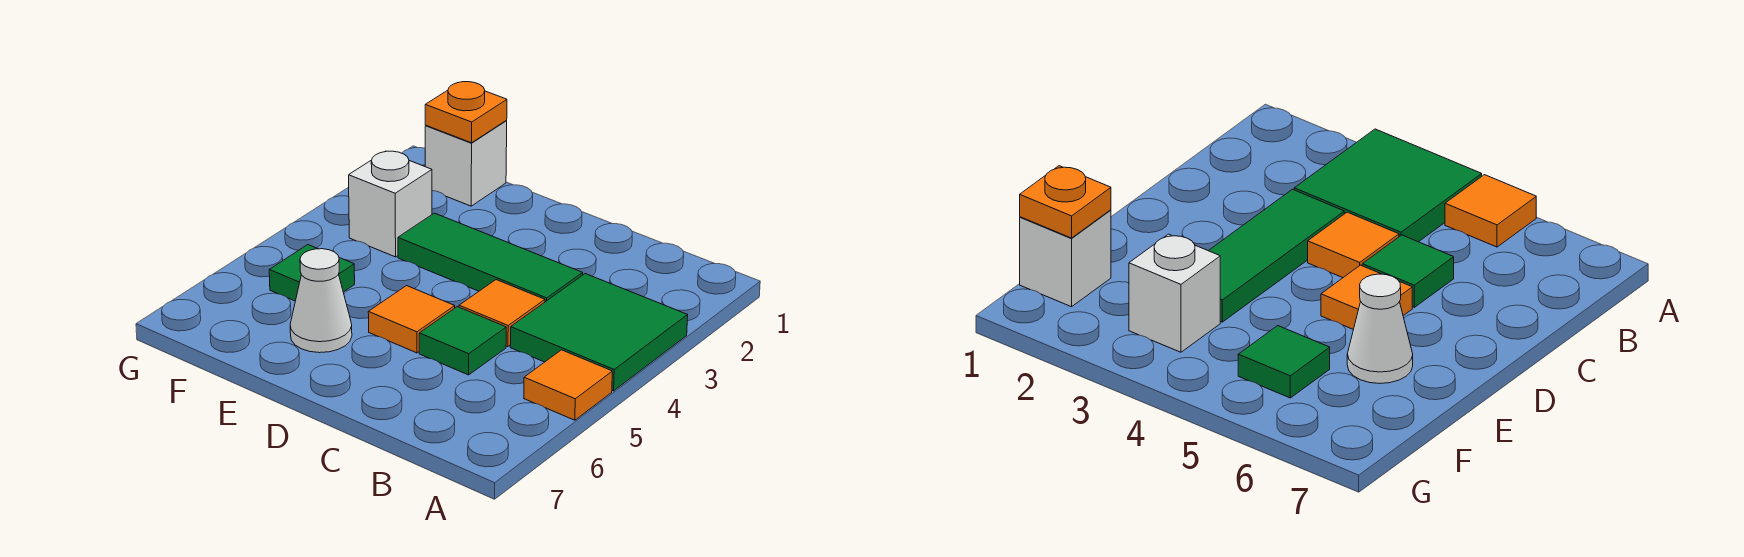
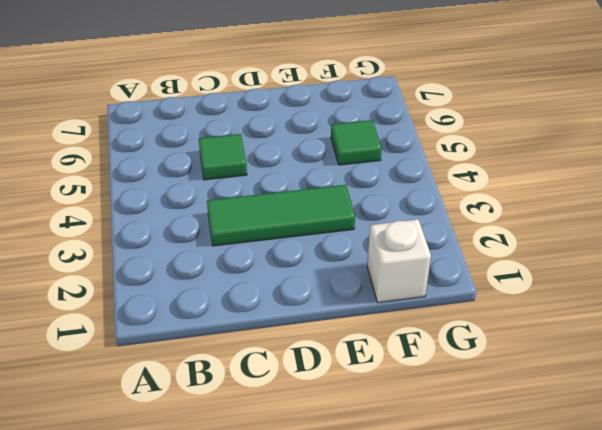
none -> green 2x2 tile [510,274,688,391]
none -> orange 1x1 tile [524,350,612,420]

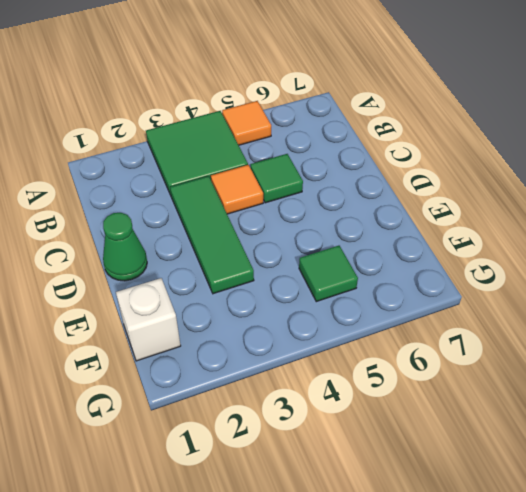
green 1x1 cone [103,213,147,281] -> none
none -> orange 1x1 tile [368,286,455,353]
none -> white 1x1 cone [290,249,352,353]

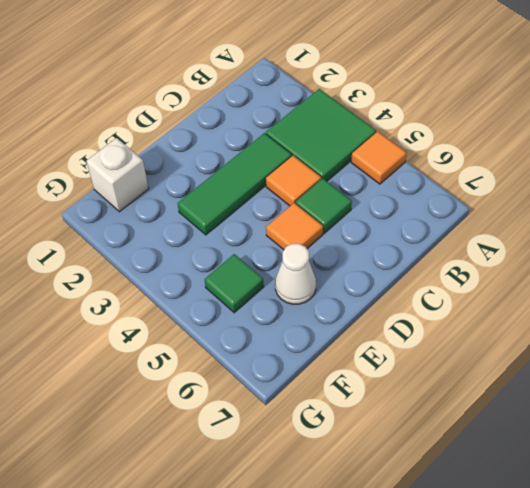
none -> white 1x1 brick [349,151,432,257]
none -> orange 1x1 plate [425,82,507,143]

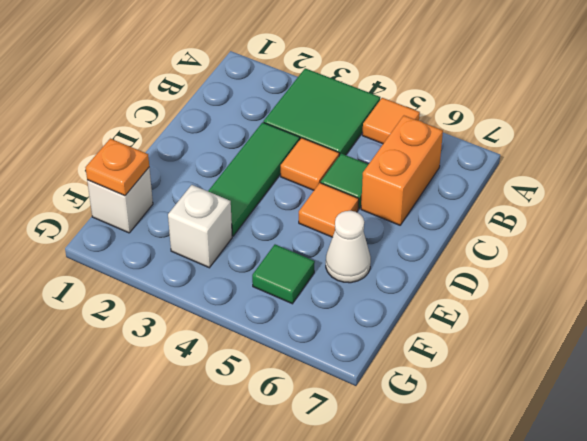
orange 1x2 brick [361,116,443,225] -> none

